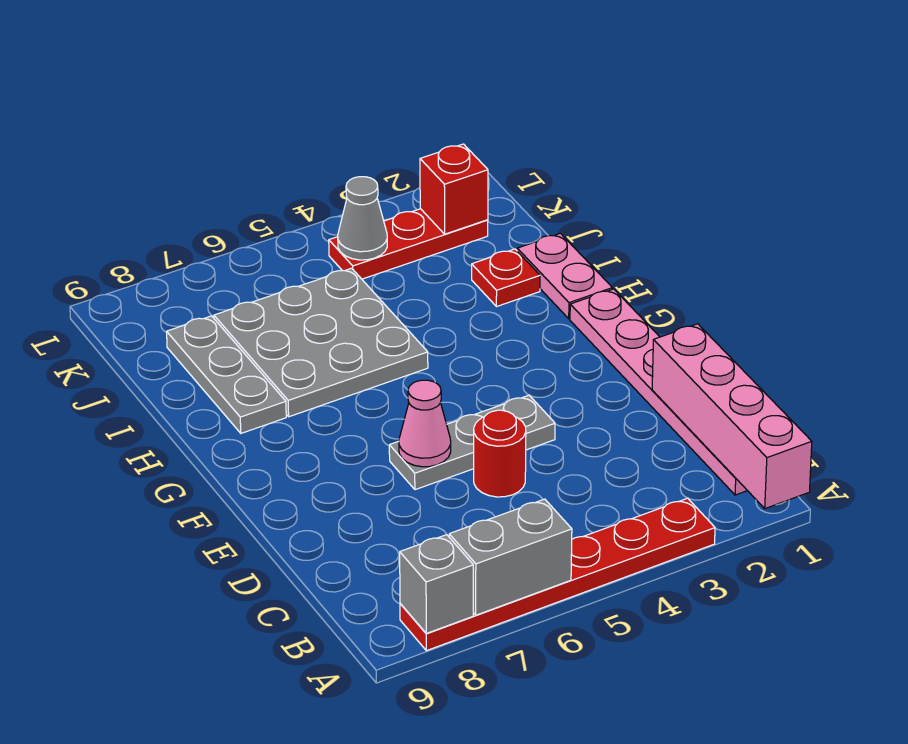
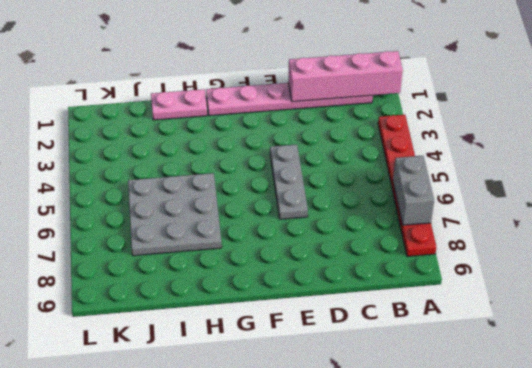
none -> red 1x1 round brick [474,410,526,497]
none -> grey 1x3 plate [167,316,286,433]
none -> red 1x1 plate [472,249,540,307]

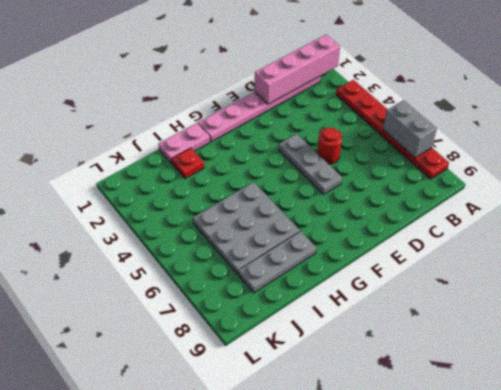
none -> red 1x3 plate [329,209,488,279]
none -> grey 1x1 brick [400,535,473,633]
none -> pink 1x1 cone [399,380,451,467]

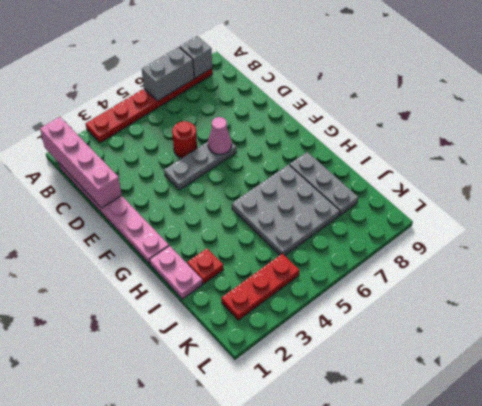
none -> red 1x1 brick [420,144,488,234]
none -> grey 1x1 cone [338,177,387,260]

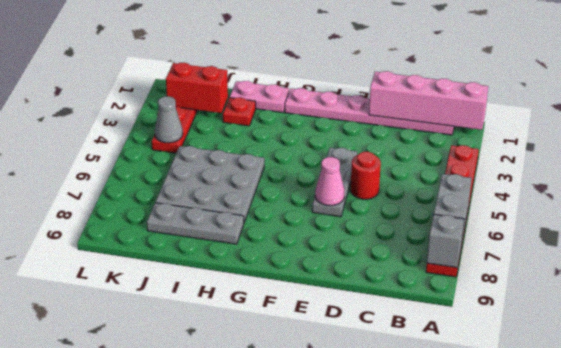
red 1x2 brick [166,63,228,113] -> red 1x1 brick [420,144,488,234]

